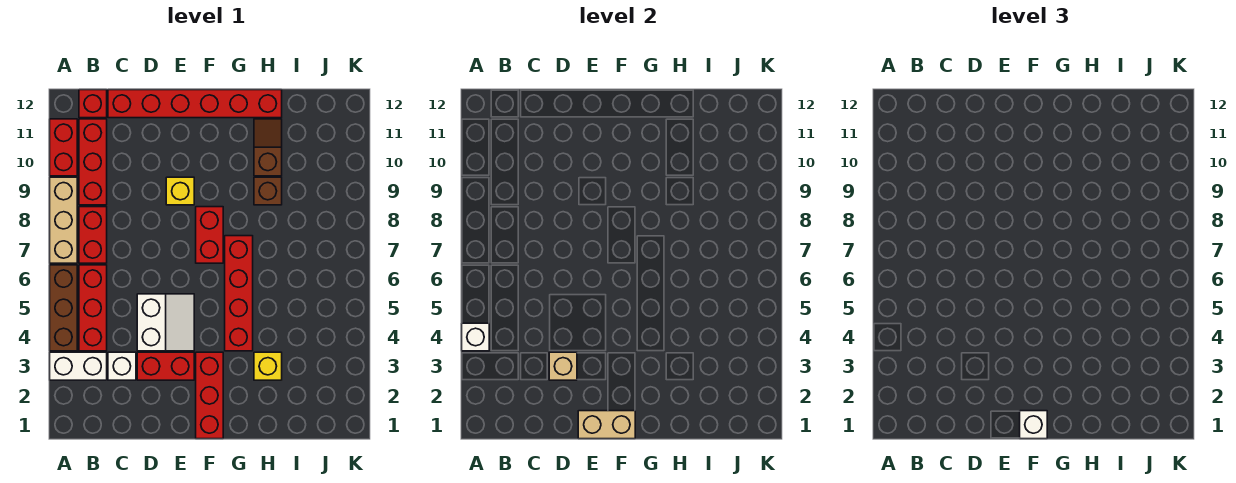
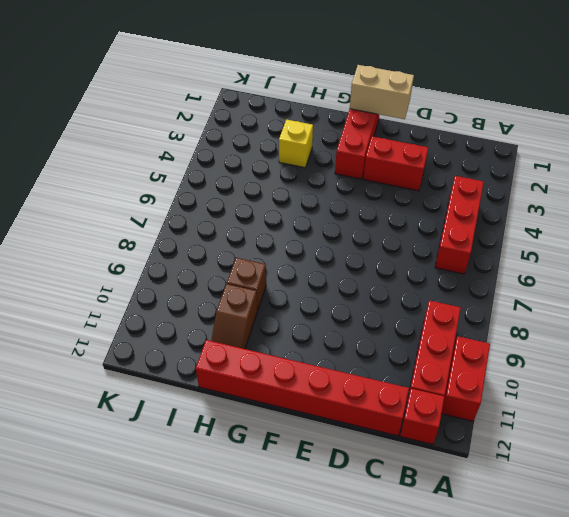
none -> white 1x2 brick [50,352,107,380]
none -> brown 1x3 brick [50,265,77,351]
none -> tan 1x3 brick [50,177,77,263]

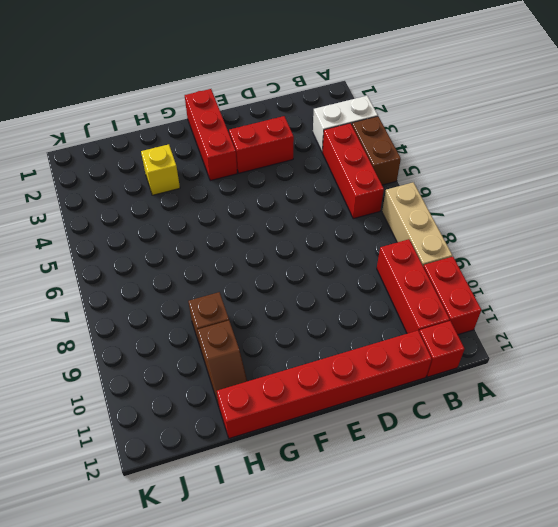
brown 1x2 brick [352,116,401,185] -> brown 1x3 brick [50,265,77,351]
none -> red 1x2 brick [79,207,107,263]
none -> white 1x1 brick [108,352,136,380]
none -> white 2x2 slope [137,294,194,351]

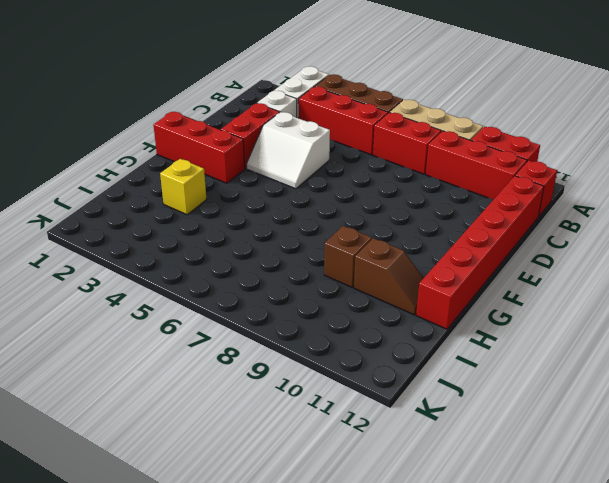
none -> yellow 1x1 brick [166,177,194,205]
none -> red 1x2 brick [196,207,223,263]
none -> red 1x4 brick [225,236,253,351]

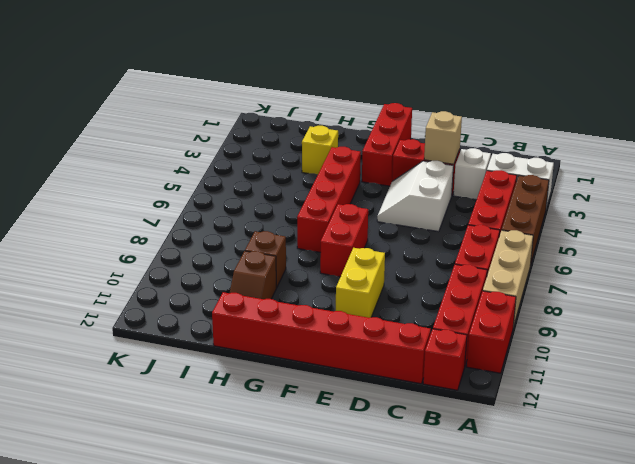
yellow 1x2 brick [336,248,385,318] -> yellow 1x1 brick [166,177,194,205]
none -> white 1x1 brick [462,323,489,351]
none -> tan 1x2 brick [578,411,635,439]
none -> white 1x1 brick [1020,411,1047,439]

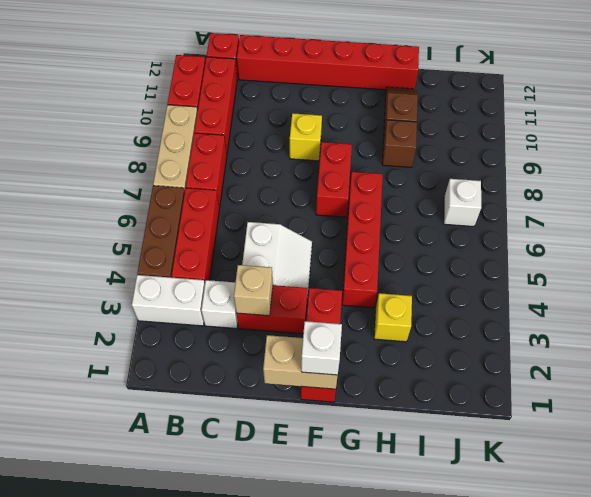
white 1x1 brick [444,179,481,227] -> white 1x1 brick moved to [462,323,489,351]

